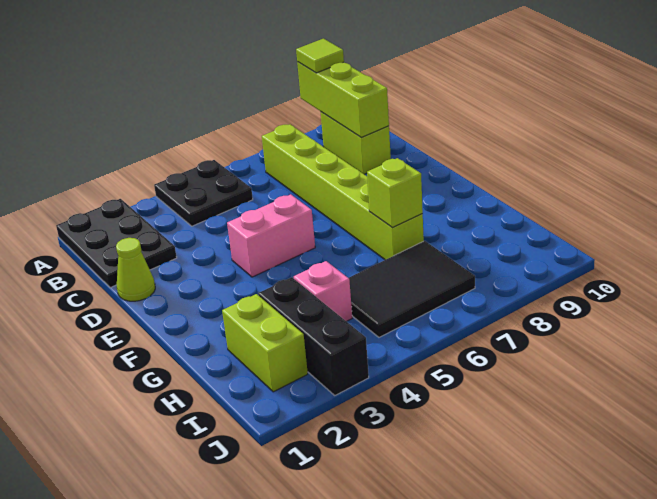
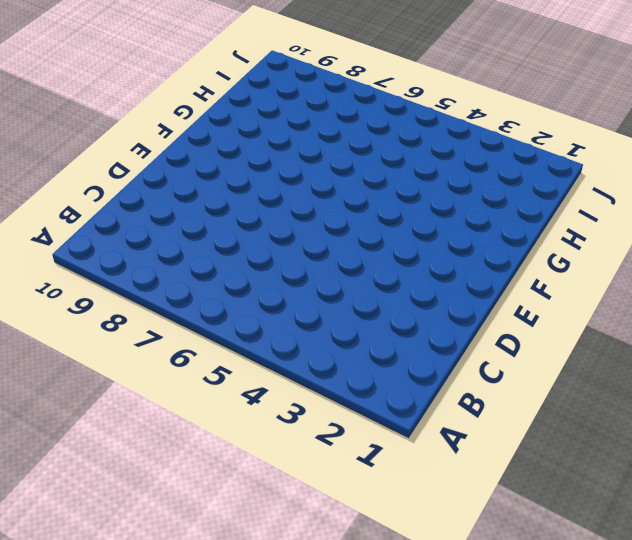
none -> black 2x3 plate [56,199,177,288]
none -> black 2x2 plate [154,160,253,226]
none -> lime 1x6 brick [262,125,424,260]

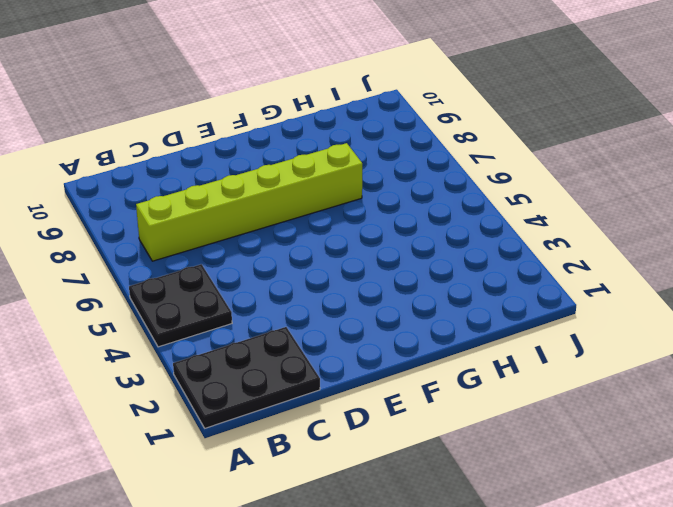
none -> lime 1x2 brick [321,112,391,174]
none -> lime 1x1 cone [116,238,155,301]
none -> pink 1x2 brick [227,194,315,277]

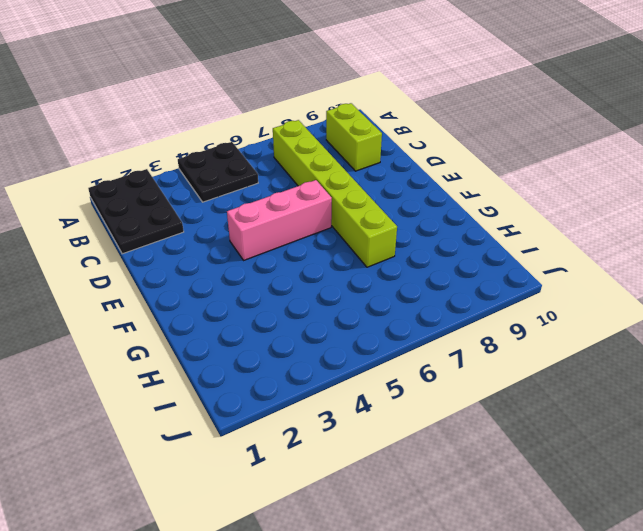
pink 1x3 brick [227,180,332,260] -> pink 1x2 brick [227,194,315,277]
none -> lime 1x1 cone [116,238,155,301]
none -> lime 1x2 brick [222,294,308,392]
none -> black 1x3 brick [258,277,369,395]

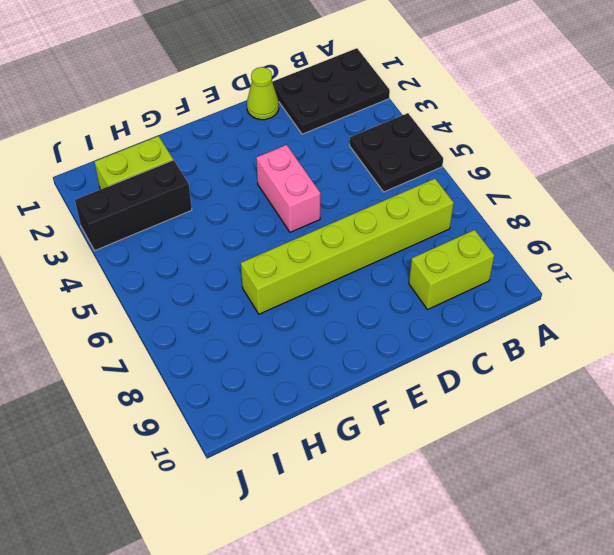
none -> pink 1x1 brick [294,261,352,321]
none -> black 2x3 tile [349,241,475,337]
none -> lime 1x3 brick [297,62,389,137]

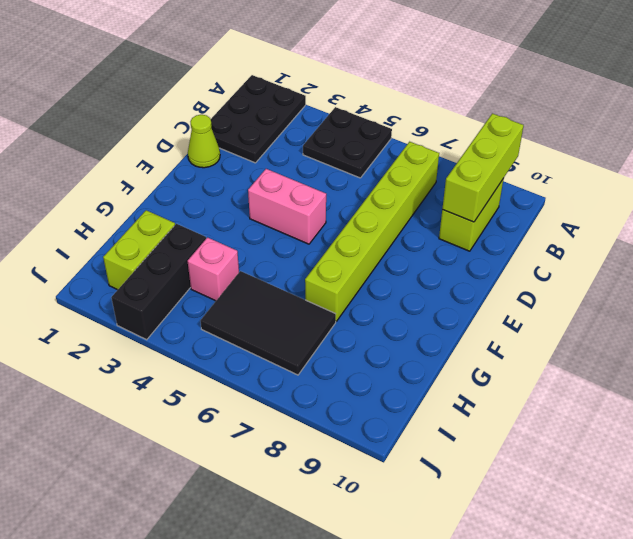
none -> lime 1x1 brick [367,158,423,228]
none -> lime 1x1 tile [296,39,344,73]

